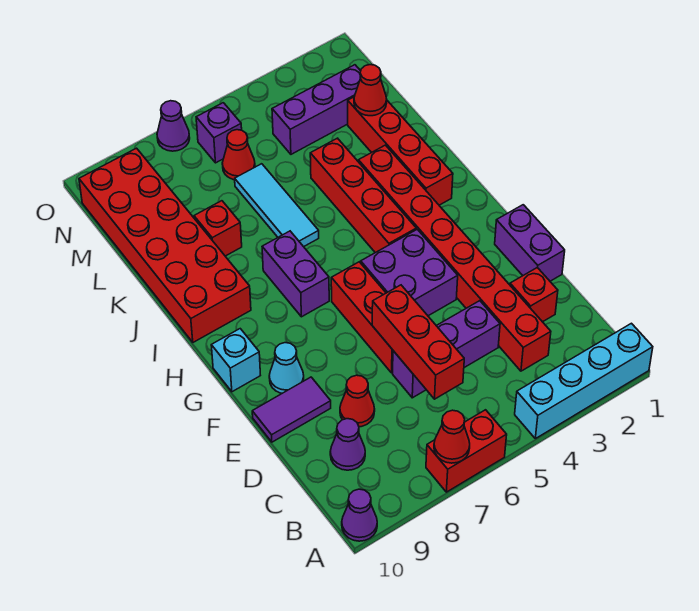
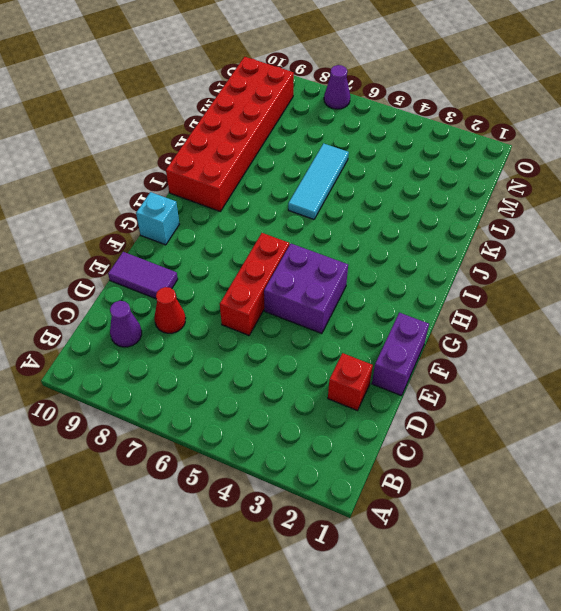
none -> cyan 1x4 brick [515,323,653,439]
none -> red 1x2 brick [426,410,507,492]
none -> purple 1x1 cone [342,489,377,541]

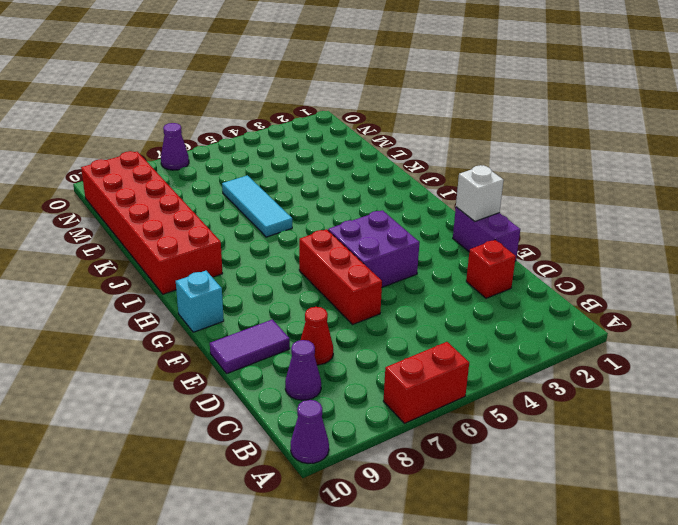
white 1x1 brick [456,165,504,221] -> none
none -> cyan 1x4 brick [515,323,653,439]
none -> red 1x8 brick [358,145,551,371]
none -> purple 1x3 brick [393,301,500,398]

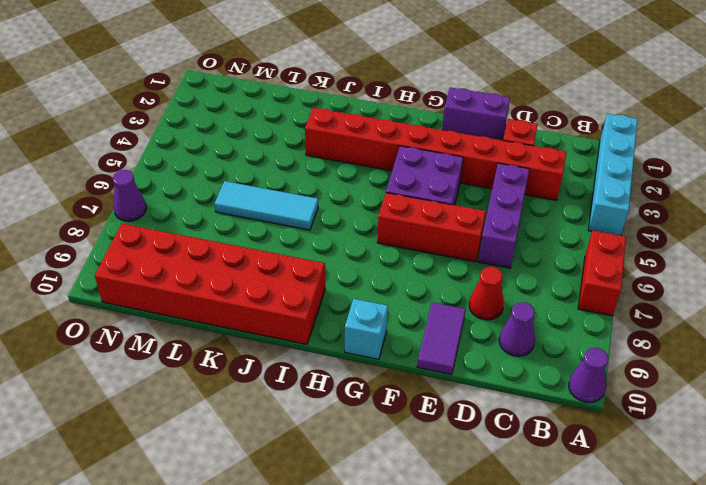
none -> cyan 1x1 cone [269,343,304,393]
none -> red 1x4 brick [310,138,416,253]
none -> purple 1x2 brick [262,231,329,317]

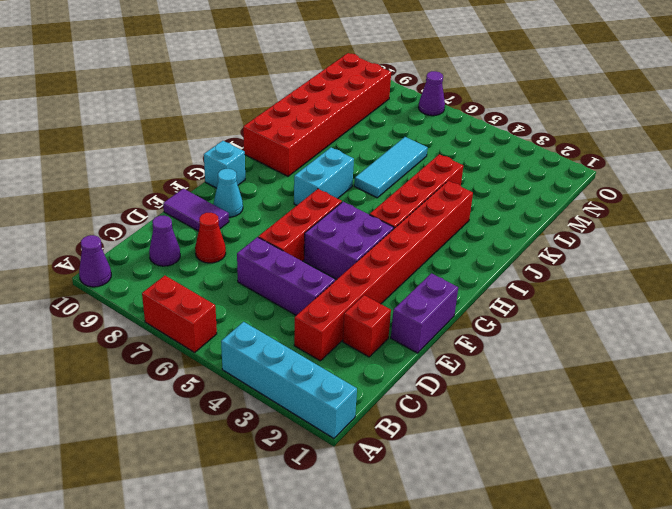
cyan 1x2 brick [294,148,354,205] -> purple 1x2 brick [262,231,329,317]
none -> red 1x4 brick [348,97,453,205]
none -> red 1x1 brick [194,201,242,256]
none -> purple 1x3 brick [272,65,361,154]

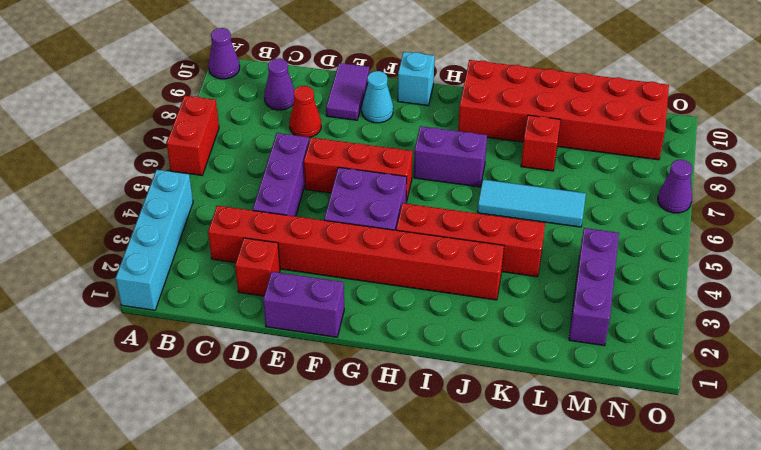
none -> red 1x4 brick [348,97,453,205]
none -> red 1x1 cone [222,130,255,180]
none -> purple 1x1 brick [196,103,242,163]

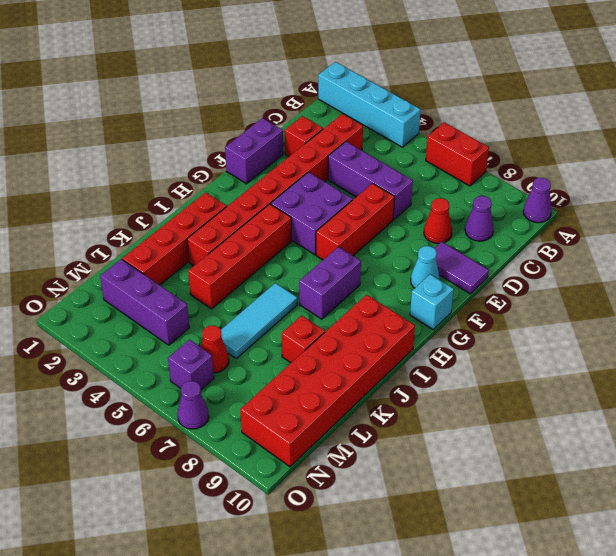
none -> red 1x1 cone [434,410,470,463]
none -> red 1x3 brick [372,285,464,399]
none -> red 1x1 cone [354,65,387,116]

